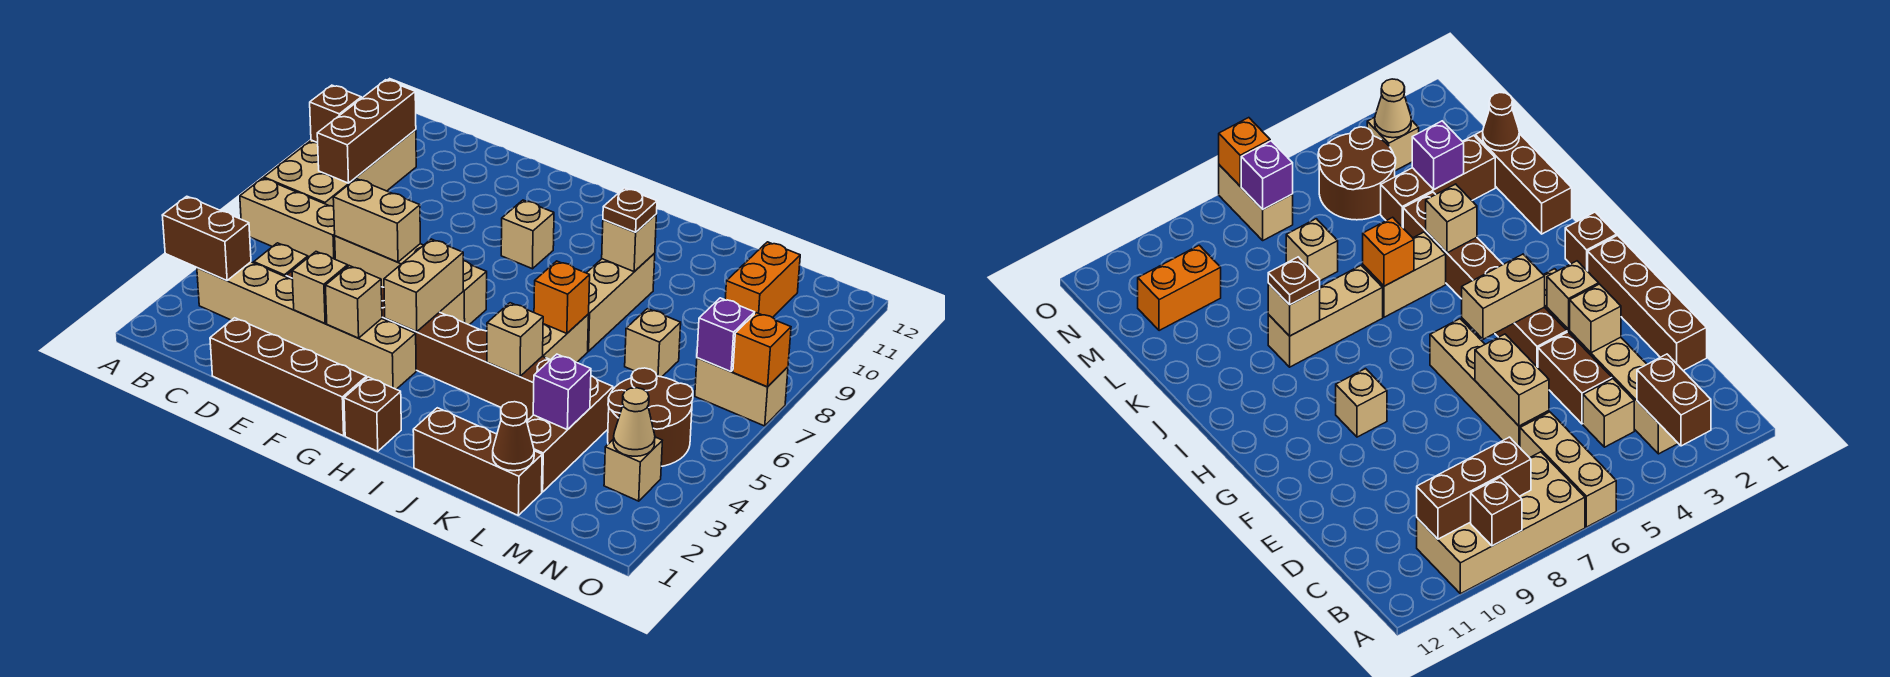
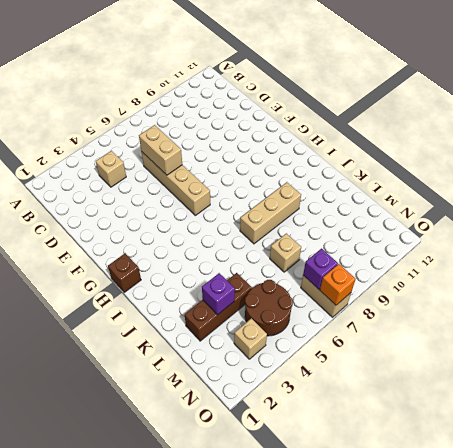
none -> tan 1x3 brick [240,178,335,259]
none -> tan 2x4 brick [264,130,416,206]
none -> tan 1x6 brick [197,262,416,389]
none -> brown 1x4 brick [210,318,366,436]

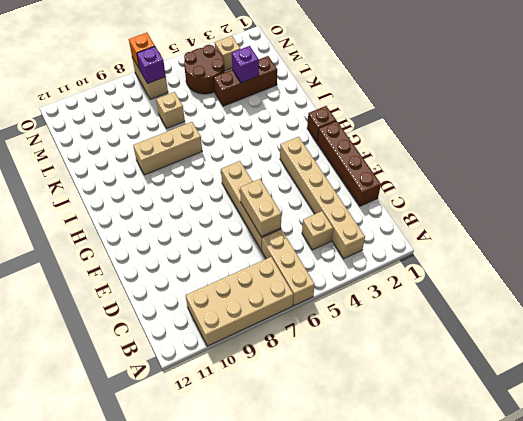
none -> brown 1x2 brick [1538,332,1612,424]
none -> brown 1x6 brick [381,287,550,420]
none -> tan 1x1 brick [501,200,554,269]
none -> brown 1x3 brick [413,408,542,515]

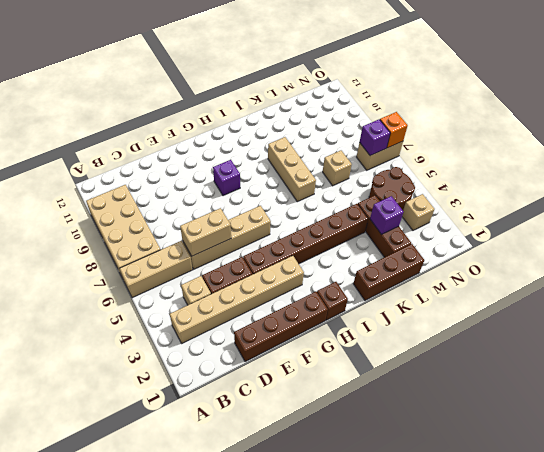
purple 1x1 brick [213,160,240,196] -> tan 1x1 brick [501,200,554,269]
none -> tan 1x2 brick [543,314,589,362]
none -> orange 1x2 brick [725,242,800,318]
none -> brown 1x2 brick [162,196,251,281]
none -> brown 1x1 brick [310,85,361,143]

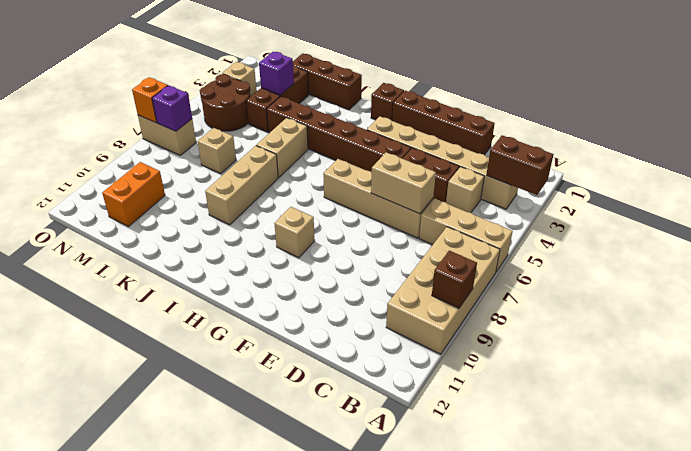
none -> brown 1x3 brick [317,80,416,183]
none -> tan 1x1 brick [292,252,348,323]
none -> tan 1x1 brick [325,266,382,338]
none -> tan 1x2 brick [384,239,463,332]

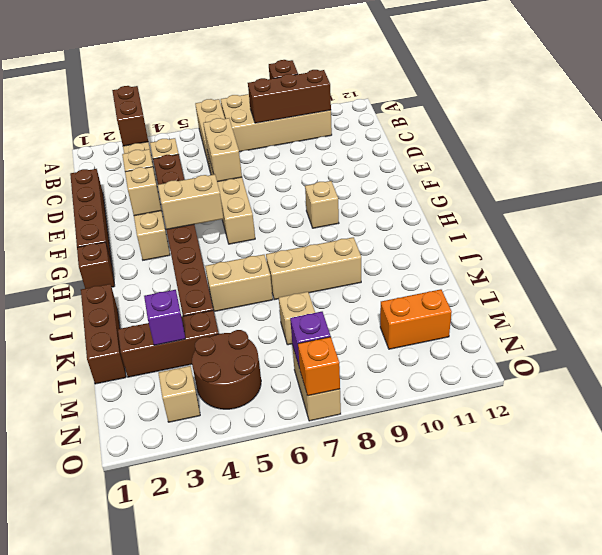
none -> tan 1x1 brick [487,303,543,376]
none -> orange 1x1 brick [534,261,590,333]
none -> tan 1x1 brick [602,215,656,272]
none -> brown 1x1 cone [493,402,534,471]

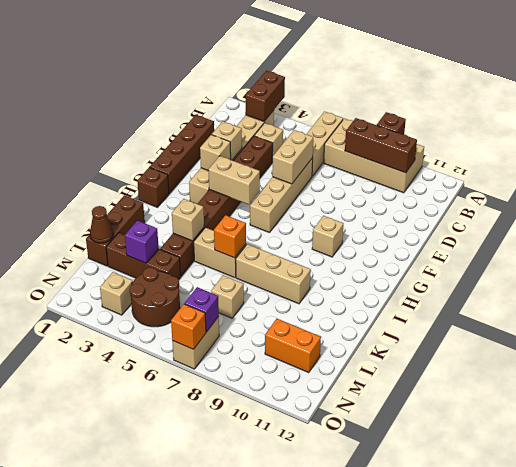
none -> tan 1x1 brick [602,215,656,272]
none -> tan 1x1 cone [613,388,655,456]
none -> brown 1x1 plate [603,188,657,232]

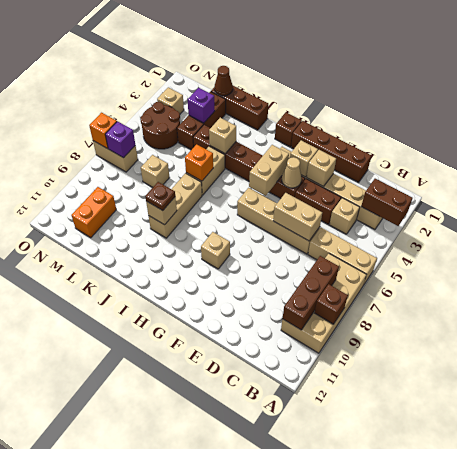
tan 1x1 cone [282,157,302,188] -> tan 1x1 cone moved to [613,388,655,456]

